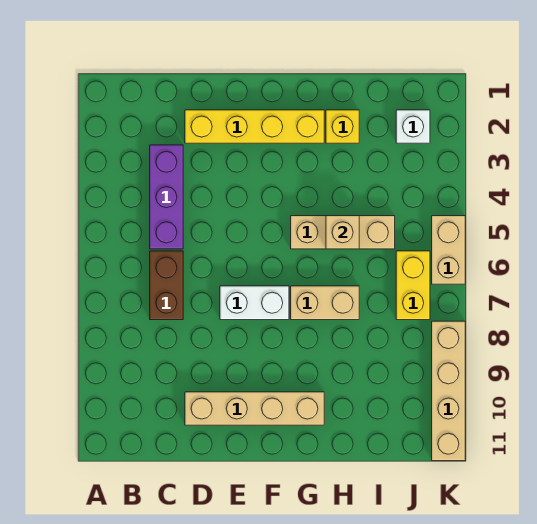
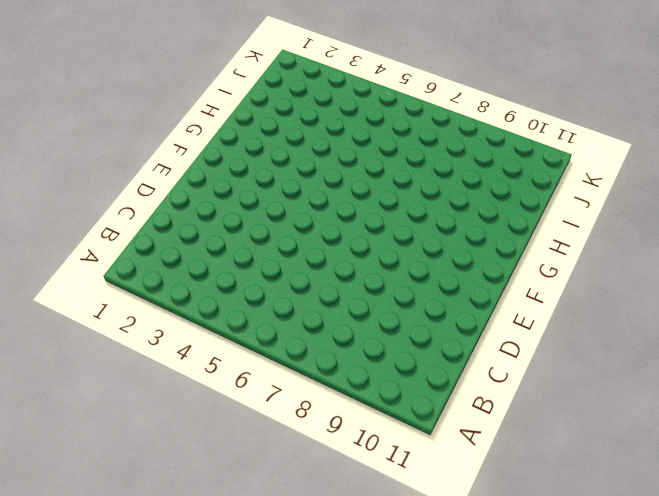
none -> purple 1x3 brick [150,145,183,249]
none -> brown 1x2 brick [150,251,183,320]
none -> yellow 1x4 brick [185,110,324,143]

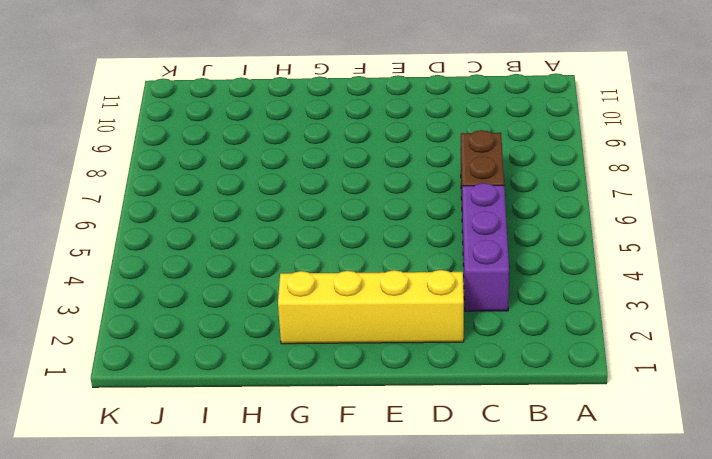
none -> tan 1x4 brick [185,392,324,425]
none -> white 1x2 brick [220,286,289,320]
none -> tan 1x3 brick [291,216,395,249]

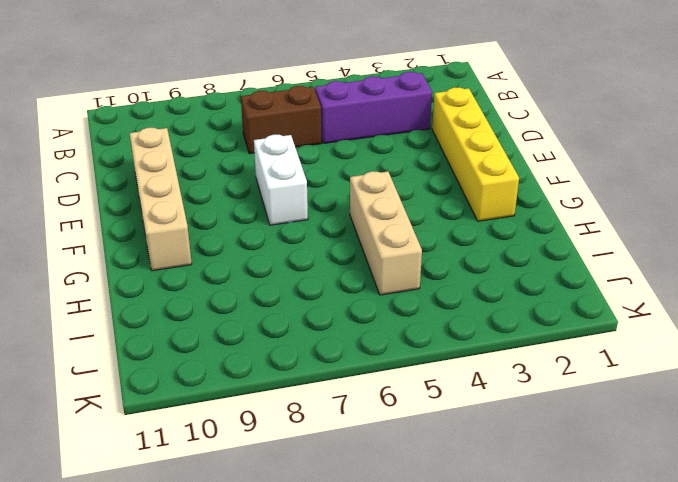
none -> tan 1x2 brick [291,286,359,320]
none -> yellow 1x1 brick [326,110,359,143]
none -> white 1x1 brick [396,110,430,143]

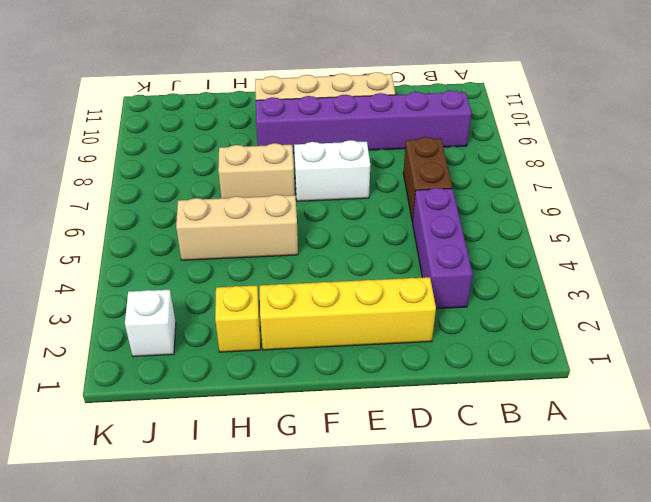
purple 1x6 brick [256,91,471,153] -> none
none -> yellow 1x2 brick [396,251,430,320]
none -> tan 1x2 brick [432,216,465,284]
none -> tan 1x4 brick [432,321,465,461]

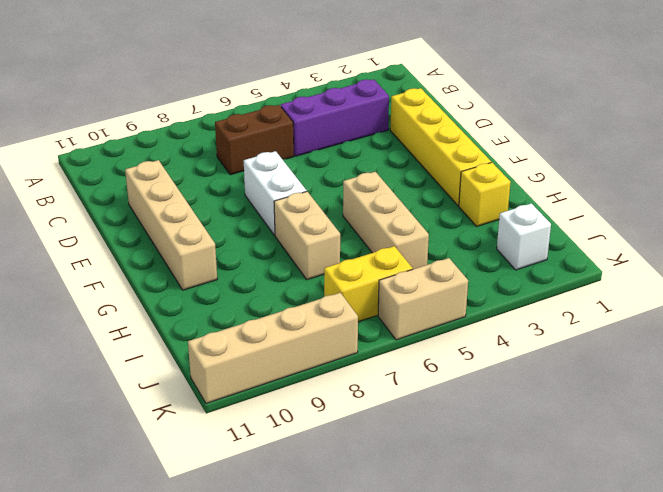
none -> tan 1x1 brick [326,216,359,249]

